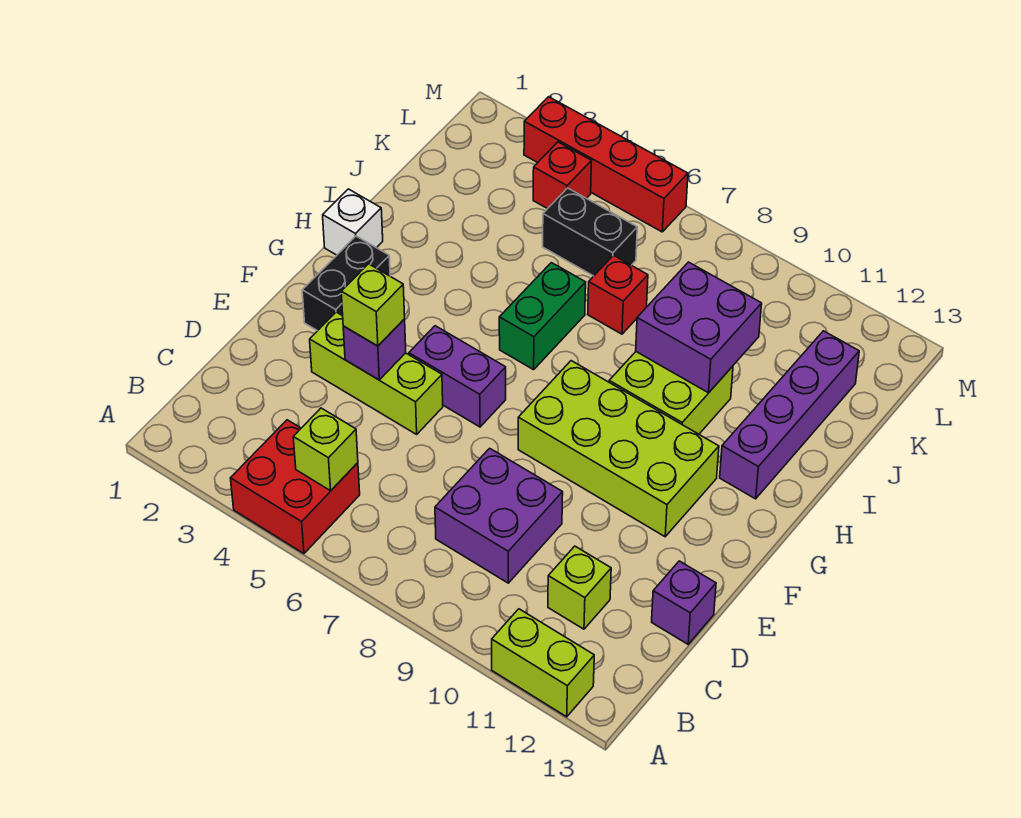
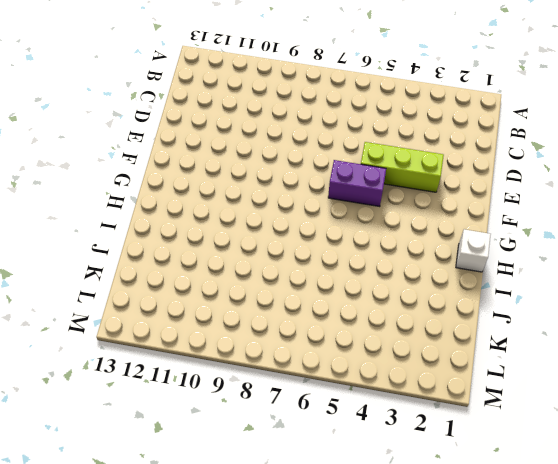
none -> red 2x2 brick [231,420,360,554]
none -> lime 1x2 brick [492,609,594,717]
none -> purple 2x2 brick [435,448,563,583]

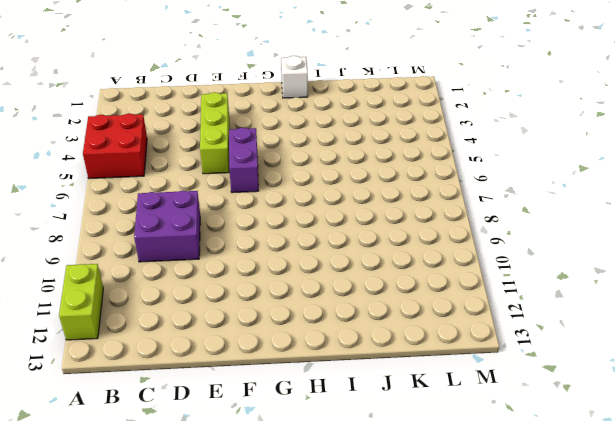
none -> lime 1x1 brick [548,546,611,629]
none -> purple 1x1 brick [652,561,716,644]
none -> black 1x2 brick [302,236,390,331]

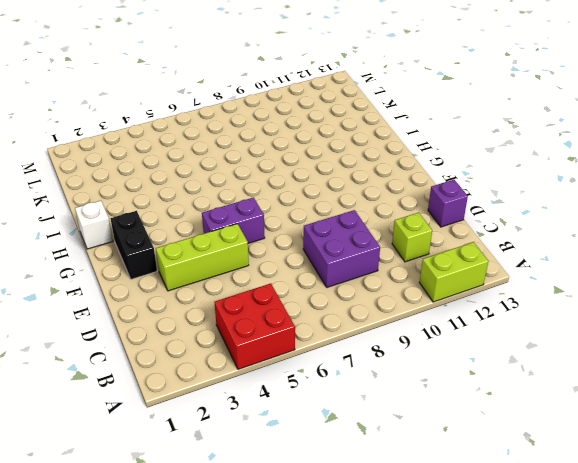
none -> lime 2x4 brick [518,361,719,537]
none -> green 1x2 brick [499,263,586,370]
none -> lime 2x2 brick [609,352,733,434]

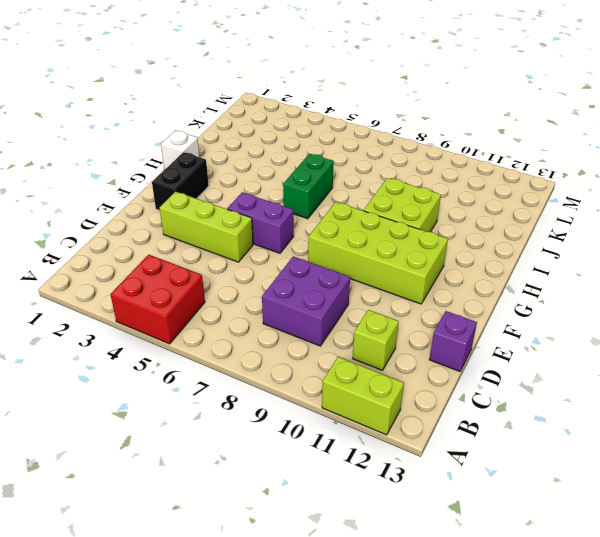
none -> purple 1x4 brick [720,331,859,499]
none -> red 1x1 brick [588,255,648,334]
none -> black 1x2 brick [543,188,637,276]

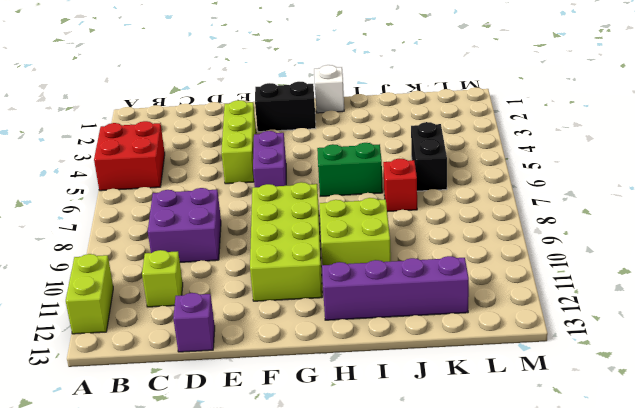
none -> red 1x1 brick [533,142,591,209]
none -> red 1x4 brick [524,97,688,232]
none -> lime 1x1 brick [293,408,358,491]

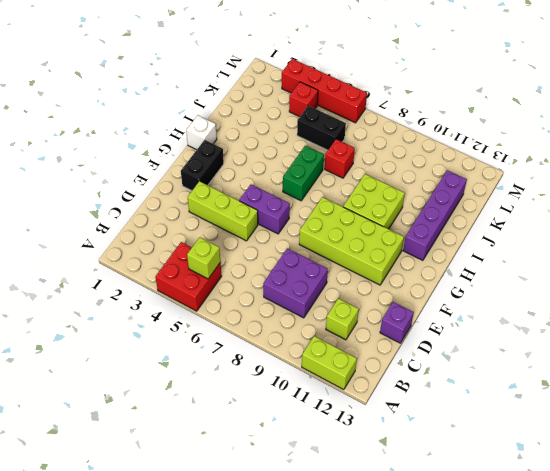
none -> purple 1x1 brick [343,319,406,380]
none -> purple 2x2 brick [636,262,762,393]
none -> lime 1x1 brick [341,264,405,346]

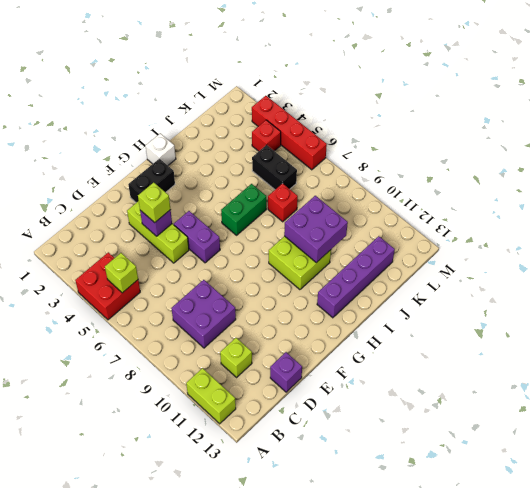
none -> lime 2x4 brick [518,361,719,537]

